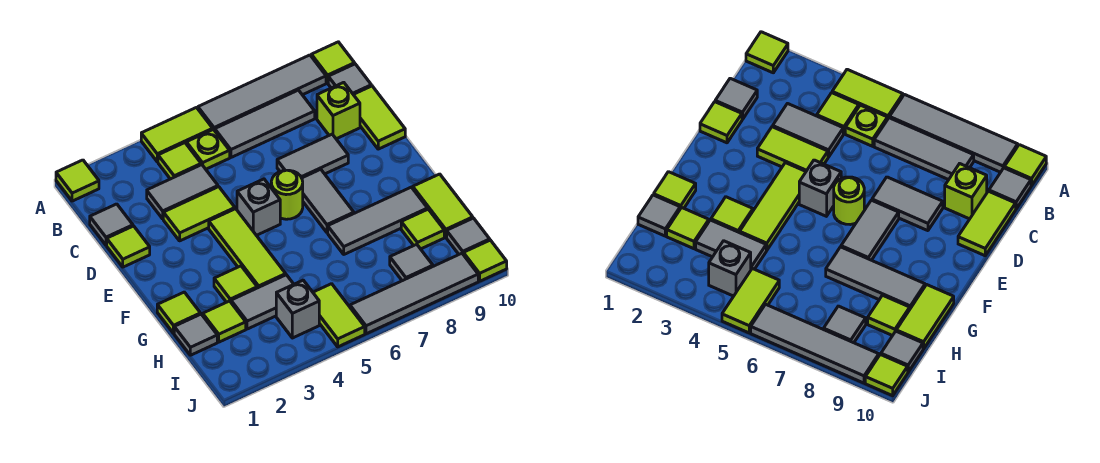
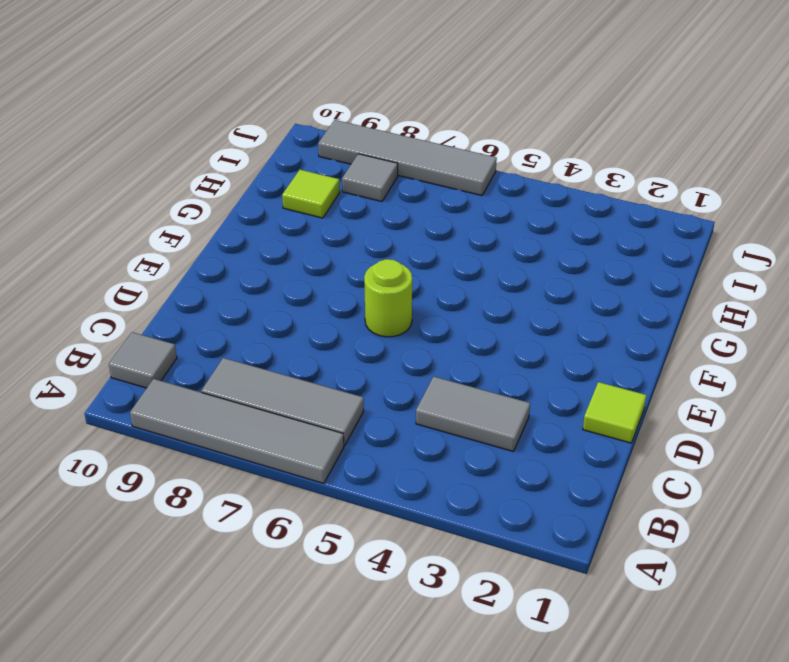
none -> lime 1x1 tile [56,160,99,201]
none -> lime 1x2 tile [141,108,213,162]
none -> lime 1x1 tile [311,42,355,83]
none -> lime 1x1 tile [158,143,201,179]

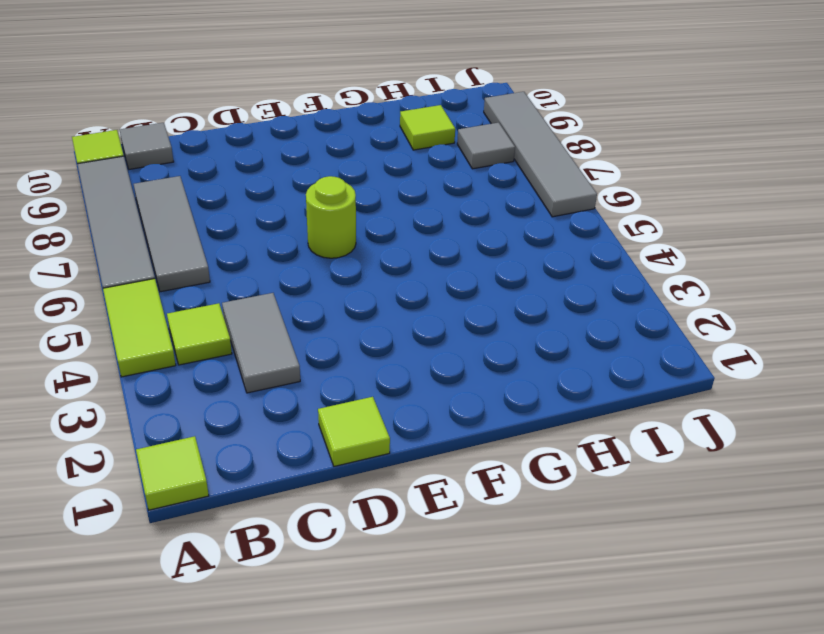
none -> lime 1x1 plate [186,130,230,169]
none -> grey 1x1 tile [90,204,133,245]
none -> lime 1x1 brick [317,82,360,139]
none -> lime 1x2 tile [353,86,405,149]

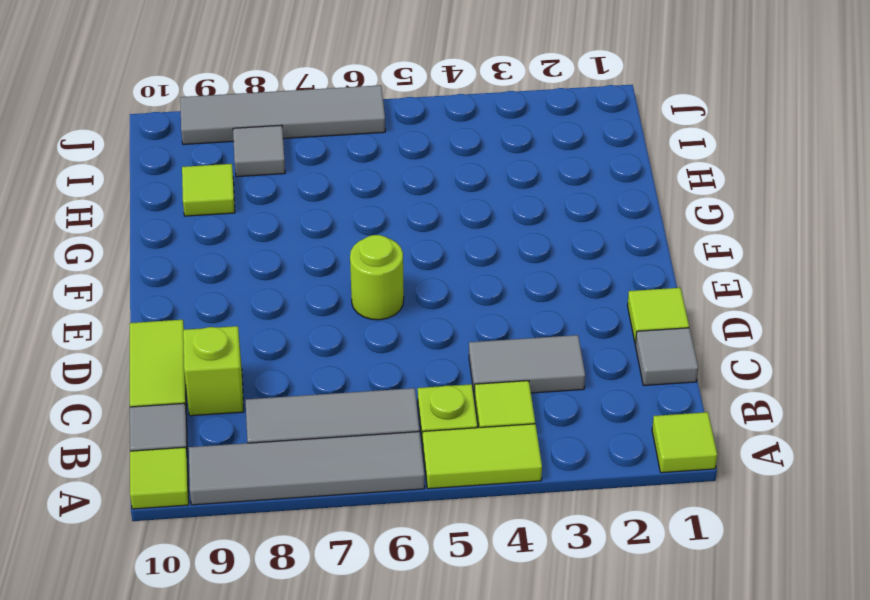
none -> lime 1x2 tile [163,187,235,241]
none -> grey 1x2 tile [277,134,348,178]
none -> lime 1x3 tile [209,209,286,288]
none -> grey 1x1 brick [237,179,280,235]

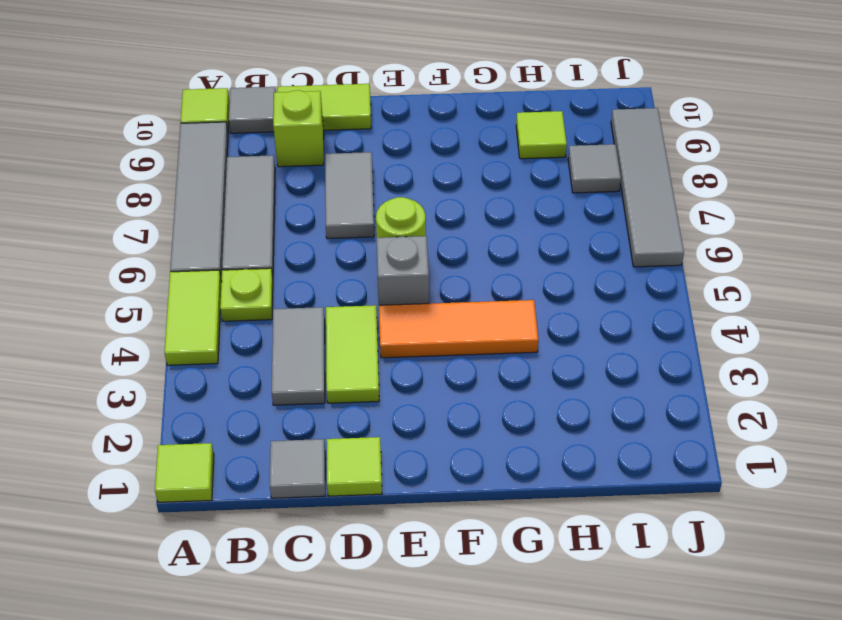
orange 1x3 tile [379,300,538,358] -> lime 1x3 tile [209,209,286,288]
none -> lime 1x1 tile [158,143,201,179]
none -> grey 1x2 tile [302,169,354,232]
none -> lime 1x1 tile [157,292,201,333]
none -> lime 1x1 tile [214,266,257,302]

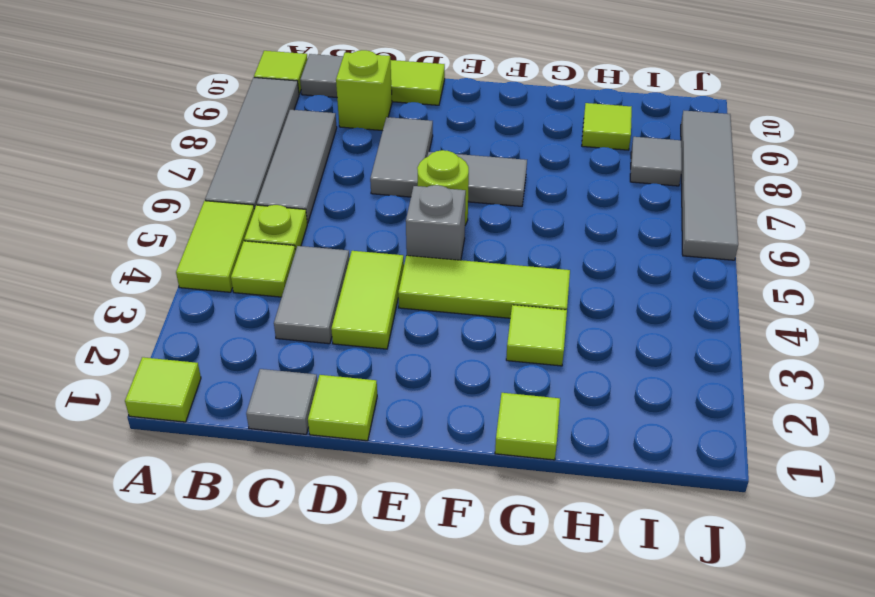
none -> grey 1x3 tile [328,187,428,254]
none -> lime 1x2 tile [413,174,473,237]
none -> grey 1x1 tile [174,314,217,355]
none -> lime 1x1 tile [203,301,246,342]

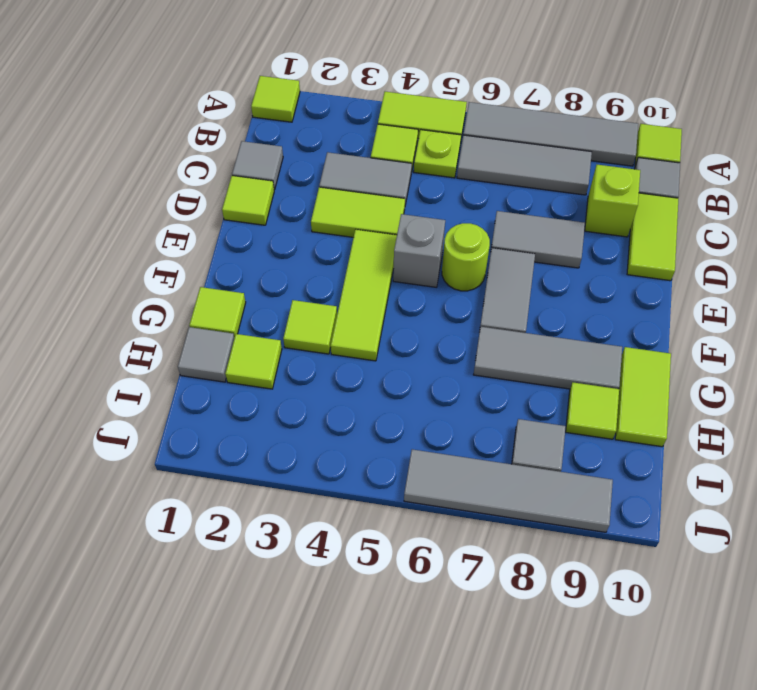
none -> grey 1x2 tile [231,275,294,329]
none -> grey 1x1 brick [276,280,319,338]
none -> lime 1x2 tile [313,284,365,347]
none -> grey 1x1 tile [447,218,490,254]

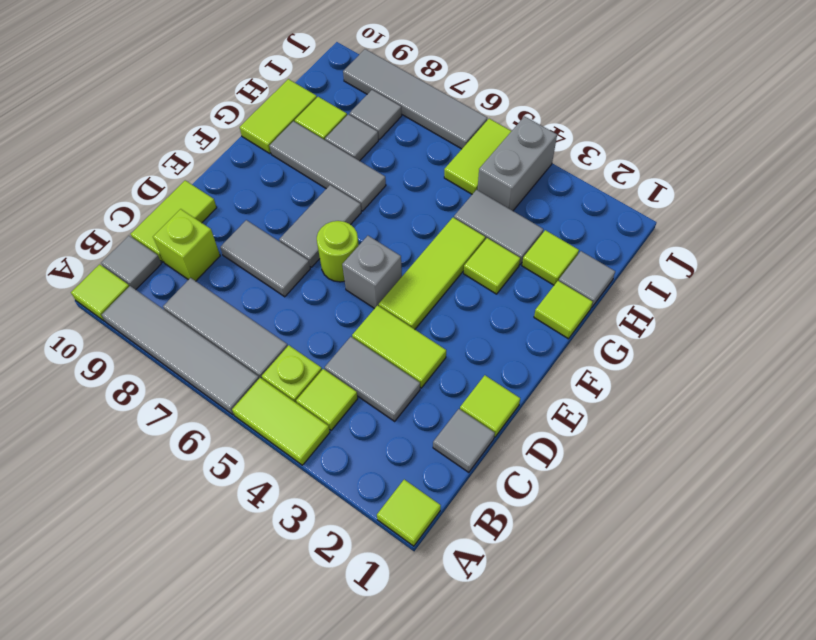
grey 1x1 tile [325,114,378,161] -> grey 1x1 tile moved to [447,218,490,254]
grey 1x2 brick [478,116,557,211] -> grey 1x1 brick [276,280,319,338]
none -> lime 1x1 tile [463,240,507,281]

